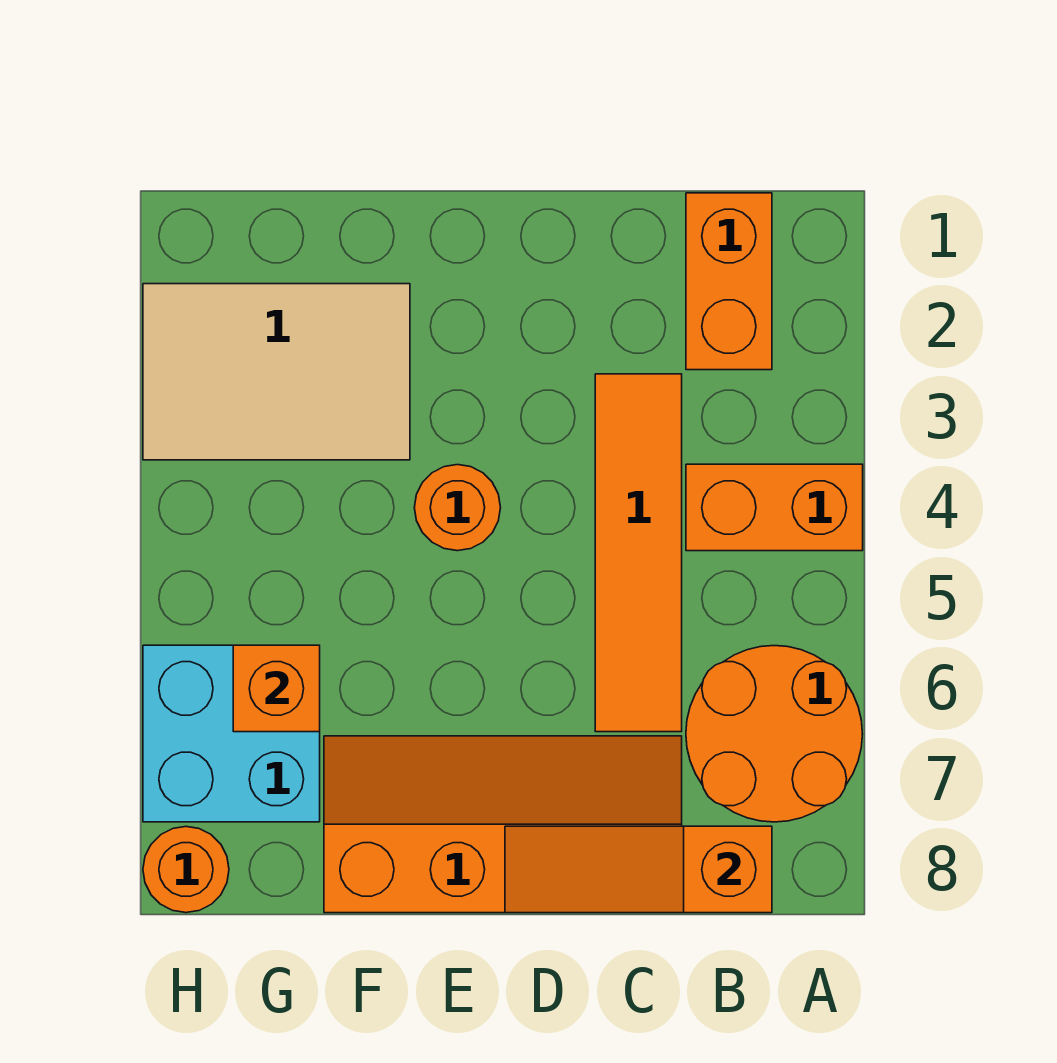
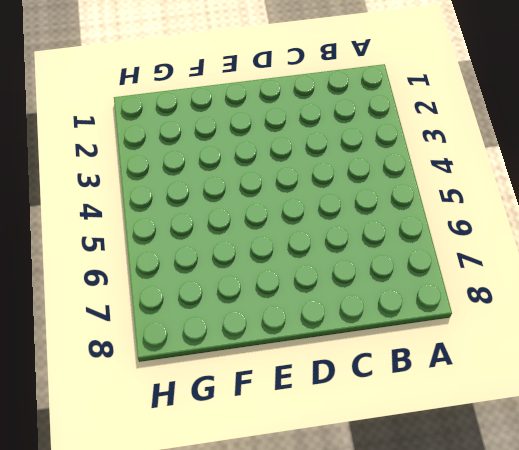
none -> orange 1x2 brick [686,464,863,551]
none -> orange 2x2 round brick [686,646,862,822]

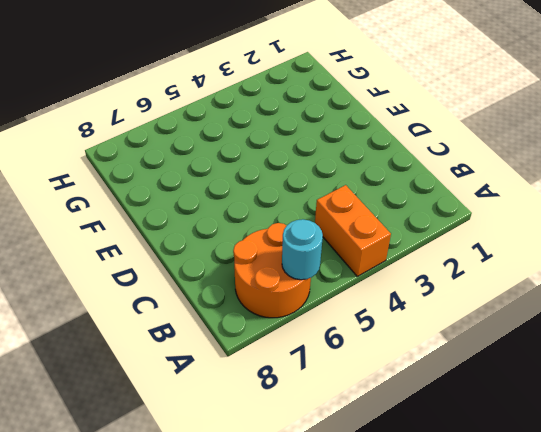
cyan 1x1 round brick [282,219,323,280] -> none
none -> orange 1x2 brick [686,193,772,370]
none -> orange 1x4 tile [595,374,682,732]

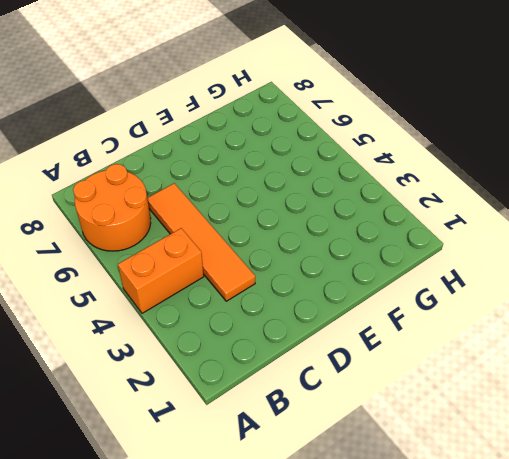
none -> orange 1x2 brick [686,193,772,370]
none -> orange 2x4 slope [324,736,682,913]

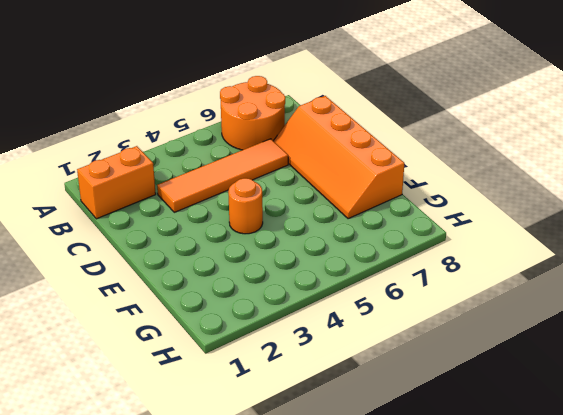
none -> orange 1x2 brick [686,464,863,551]
none -> tan 2x3 tile [143,284,410,460]

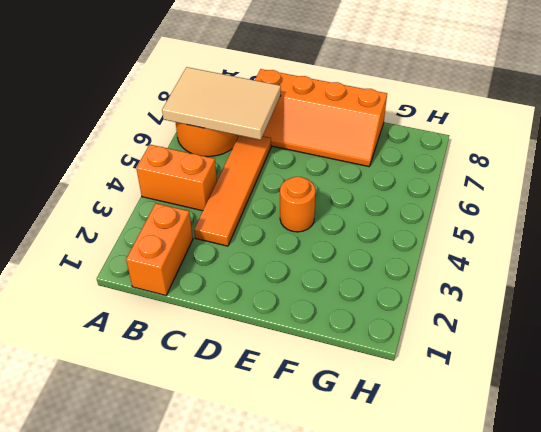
tan 2x3 tile [162,67,281,140] -> tan 2x3 tile moved to [143,284,410,460]
none -> cyan 2x2 brick [143,645,320,822]
none -> orange 1x1 round brick [143,827,229,913]

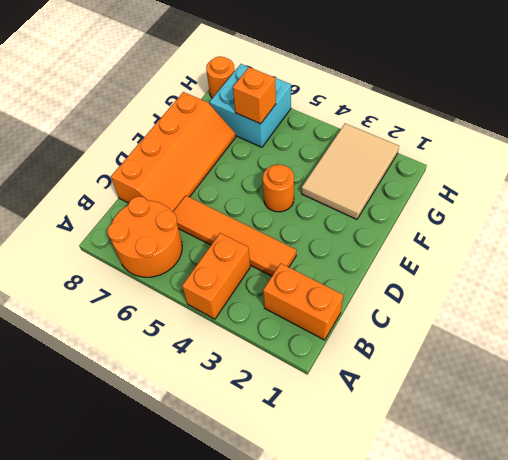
none -> orange 1x3 slope [505,826,772,913]

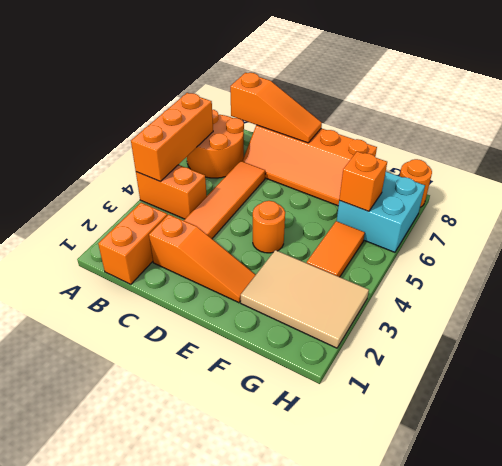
orange 1x3 brick [131,93,213,182] -> none
orange 1x3 slope [149,214,255,303] -> none
orange 1x2 tile [307,221,365,277] -> none

